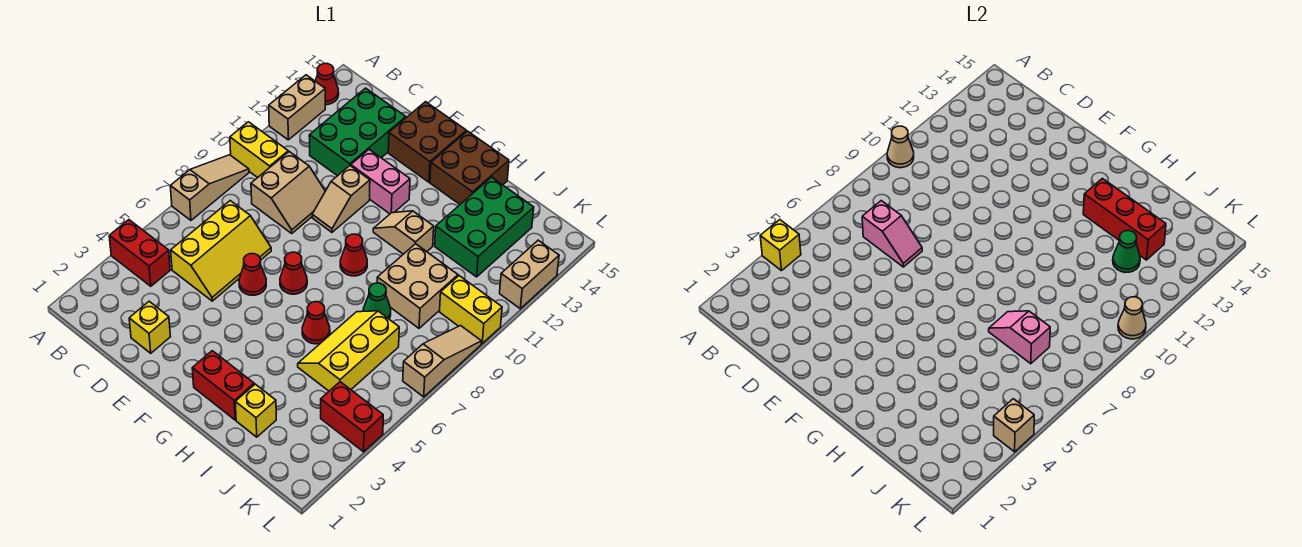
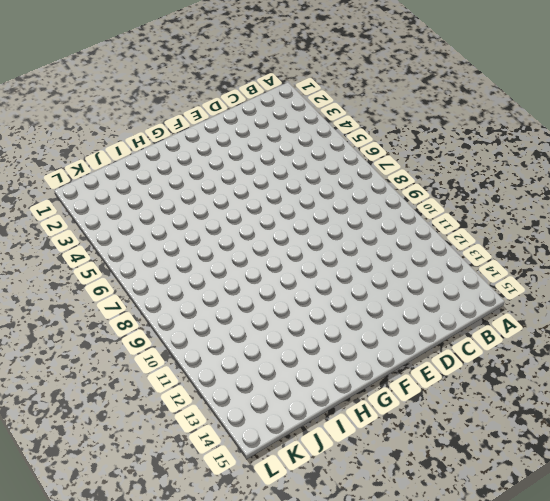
none -> red 1x2 brick [109,220,170,286]
none -> tan 1x3 slope [170,155,249,220]
none -> yellow 1x2 brick [230,122,288,178]
none -> tan 1x2 brick [269,75,325,140]

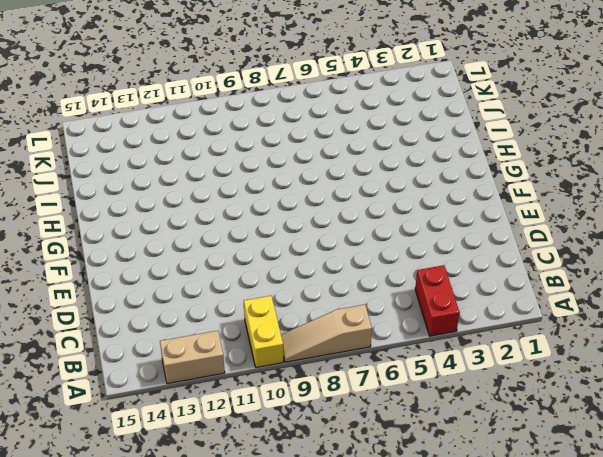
none -> red 1x1 cone [316,63,339,105]
none -> yellow 2x3 slope [171,201,271,301]
none -> tan 2x2 slope [251,152,325,233]
none -> green 2x3 brick [309,88,406,176]

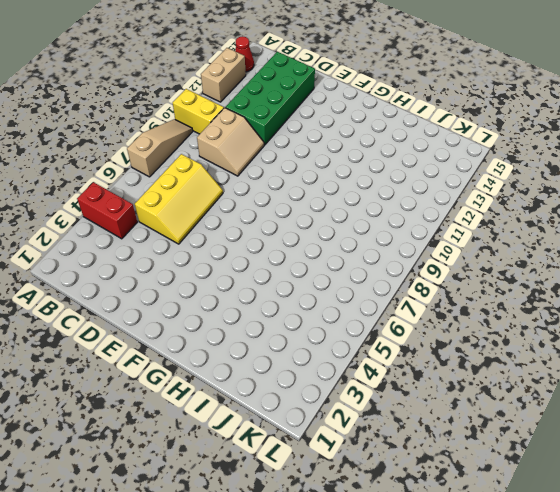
green 2x4 brick [225,52,315,145] -> green 2x3 brick [309,88,406,176]
none -> yellow 1x1 brick [129,301,170,353]
none -> red 1x1 cone [239,254,266,295]
none -> tan 1x2 slope [312,166,370,232]
none -> pink 1x2 brick [351,149,410,214]

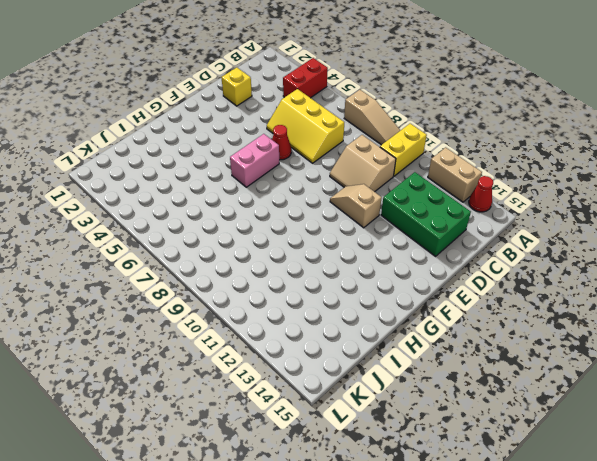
pink 1x2 brick [230,134,279,187] -> pink 1x2 brick moved to [351,149,410,214]
none -> brown 2x2 brick [388,102,466,182]
none -> red 1x1 cone [280,252,307,294]
none -> red 1x2 brick [192,351,254,420]
none -> red 1x1 cone [340,234,367,276]

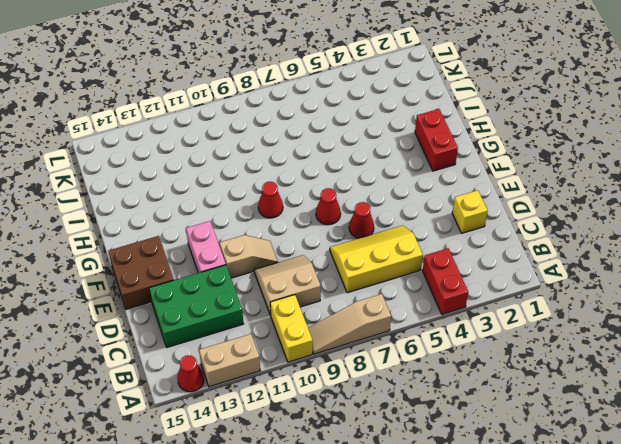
none -> tan 1x2 slope [373,211,434,254]
none -> brown 2x2 brick [430,131,509,204]
none -> red 1x1 cone [302,302,330,344]
none -> yellow 1x1 brick [235,384,276,437]

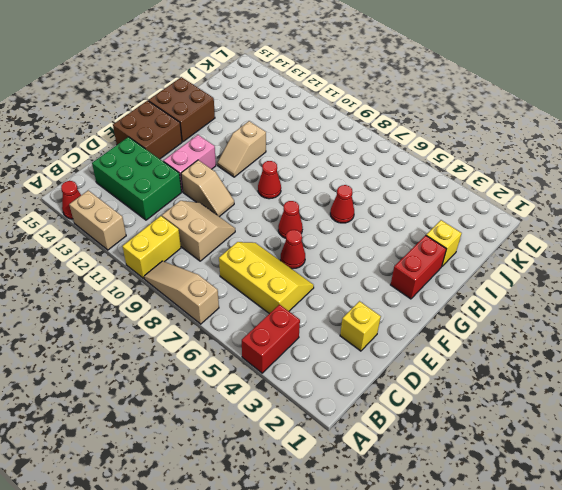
none -> yellow 2x3 slope [298,311,399,391]
none -> green 1x1 cone [363,283,391,319]
none -> tan 2x2 brick [377,244,458,328]
none -> green 2x3 brick [435,177,534,277]

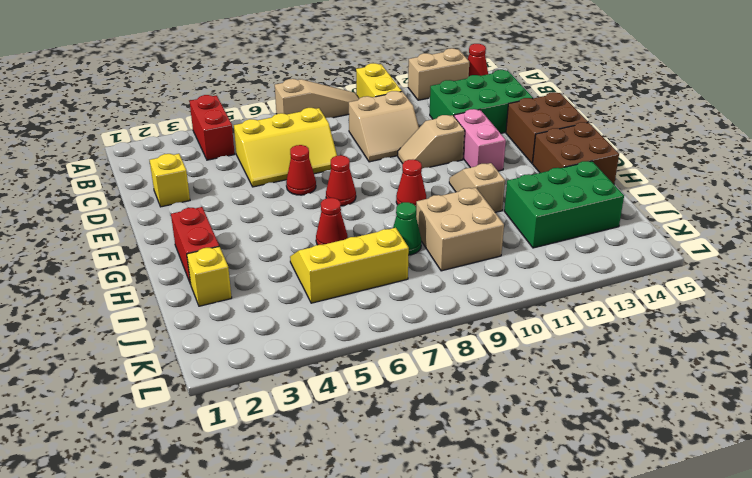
none -> red 1x2 brick [321,382,383,452]
none -> yellow 1x2 brick [440,276,502,343]
none -> tan 1x3 slope [403,326,482,397]
none -> tan 1x2 brick [500,240,559,309]

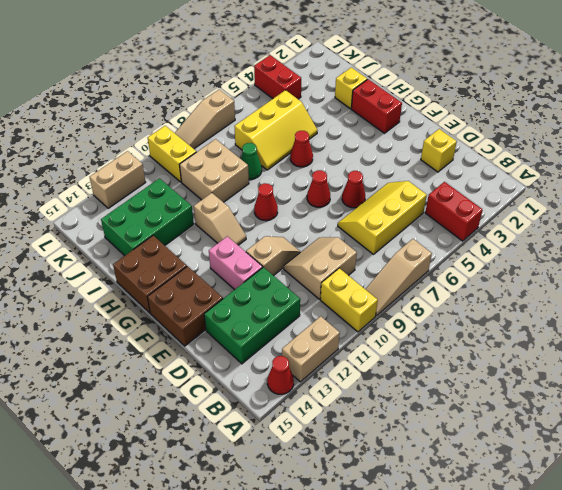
none -> yellow 1x1 brick [760,220,801,271]
none -> tan 1x1 cone [887,126,914,168]
none -> pink 1x2 slope [862,201,922,267]
none -> red 1x3 brick [1083,178,1166,260]

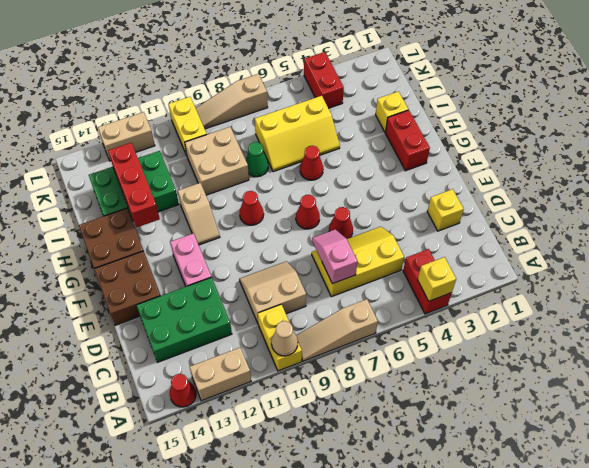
none -> tan 1x2 slope [312,166,370,232]
none -> pink 1x2 slope [989,311,1050,364]
none -> green 1x1 cone [1113,231,1140,273]
none -> tan 1x1 brick [994,399,1034,452]

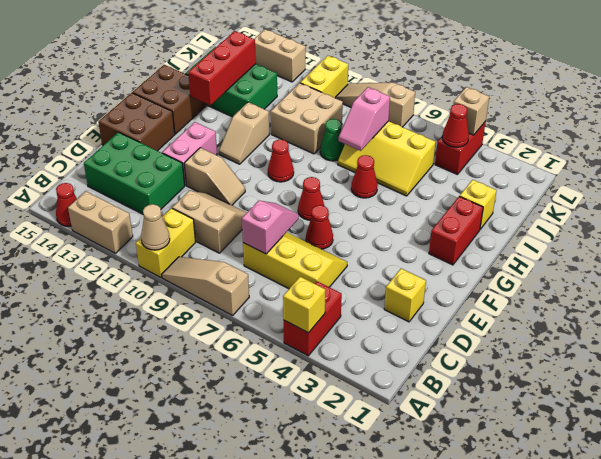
red 1x1 cone [442,104,469,147] -> none
none -> green 1x1 cone [1113,231,1140,273]
none -> tan 1x1 cone [1118,297,1146,339]

